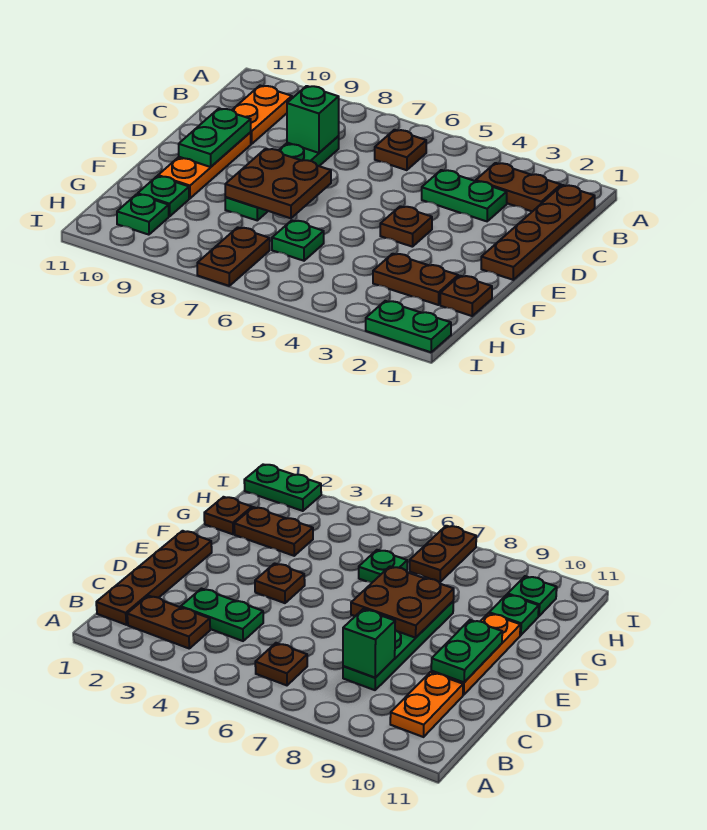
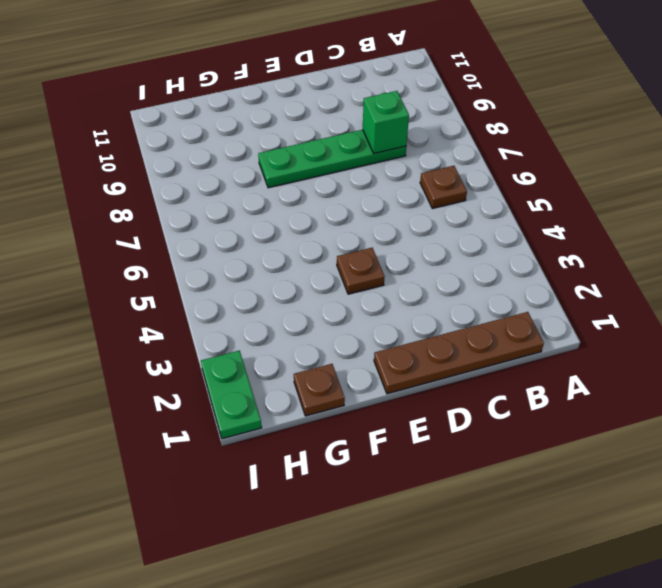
none -> brown 1x2 plate [476,163,561,211]
none -> orange 1x2 plate [232,86,292,144]
none -> green 1x2 plate [422,170,507,221]

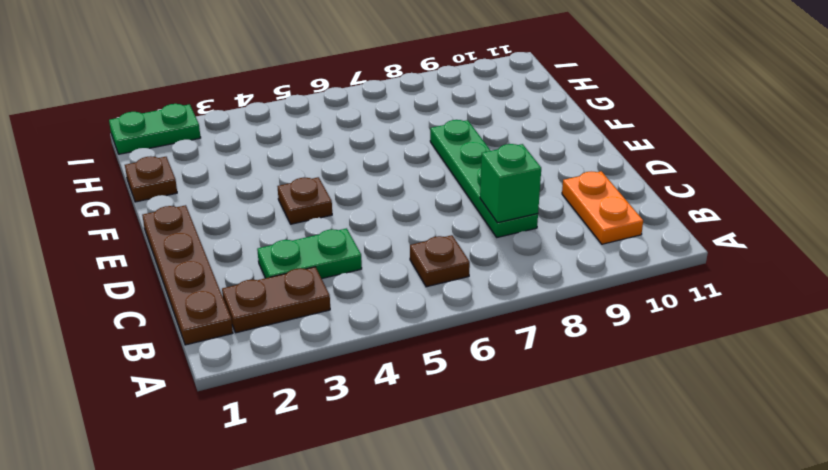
none -> orange 1x3 plate [158,132,251,198]
none -> brown 1x2 plate [373,254,458,305]
none -> green 1x1 plate [272,220,324,261]

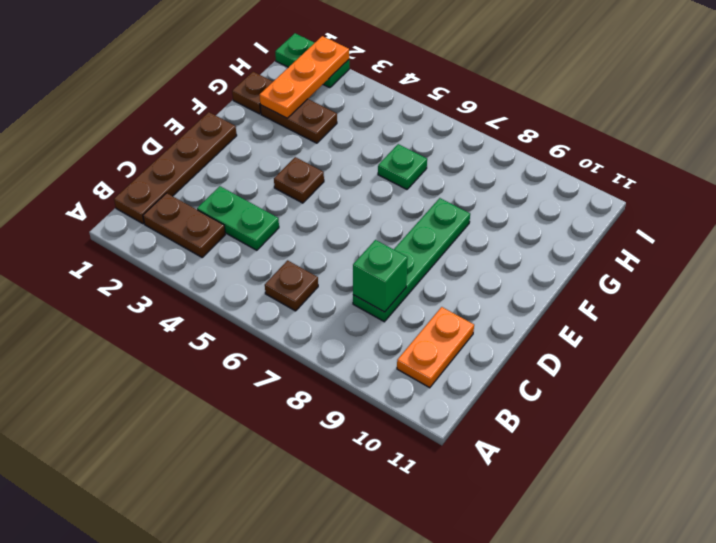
orange 1x3 plate [259,36,349,118] -> orange 1x3 plate moved to [158,132,251,198]
none -> green 1x1 plate [138,176,189,217]
none -> brown 1x2 plate [197,227,270,286]
none -> green 1x1 plate [117,194,169,235]

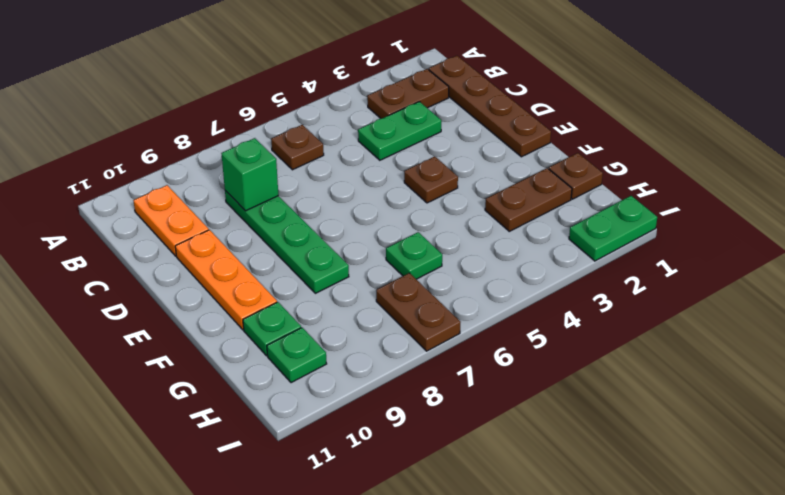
none -> green 1x2 plate [179,109,251,167]
none -> brown 2x2 plate [225,149,331,218]

